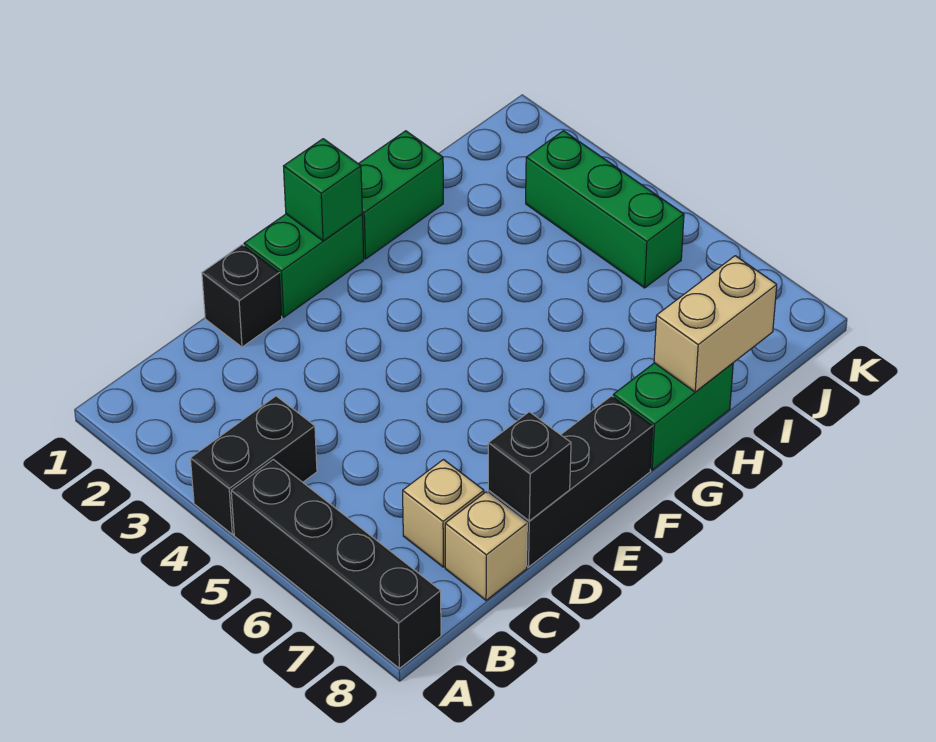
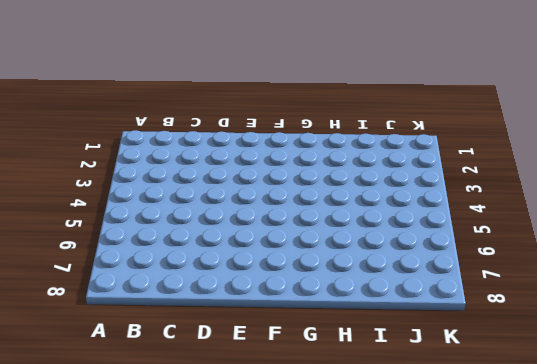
none -> black 1x2 brick [190,396,317,534]
none -> black 1x4 brick [231,460,441,668]
none -> tan 1x1 brick [403,460,484,567]

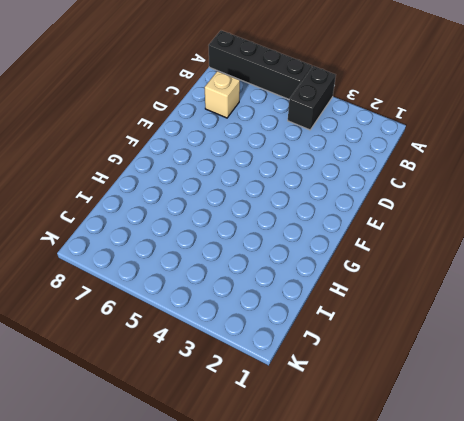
none -> tan 1x1 brick [445,492,527,600]
none -> black 1x1 brick [202,245,282,347]
none -> black 1x3 brick [488,396,653,567]

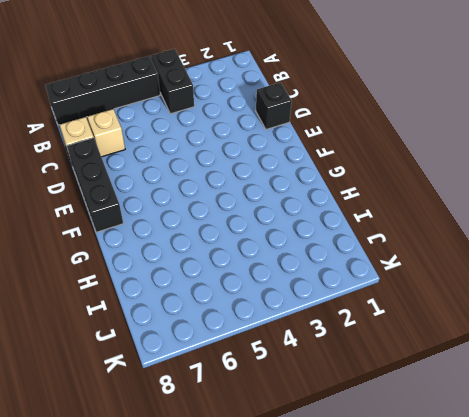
none -> green 1x2 brick [244,214,364,317]
none -> green 1x2 brick [359,131,443,259]
none -> green 1x2 brick [613,363,733,470]

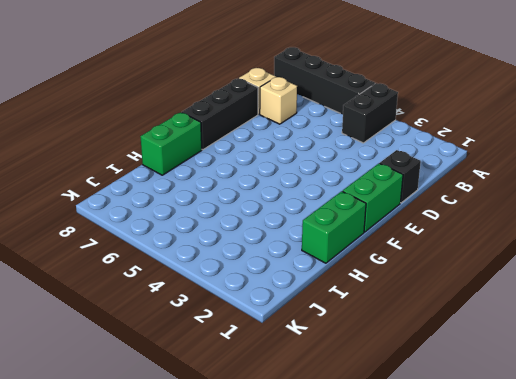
none -> green 1x3 brick [526,131,684,288]
none -> black 1x1 brick [488,412,571,521]
none -> green 1x1 brick [284,139,362,241]

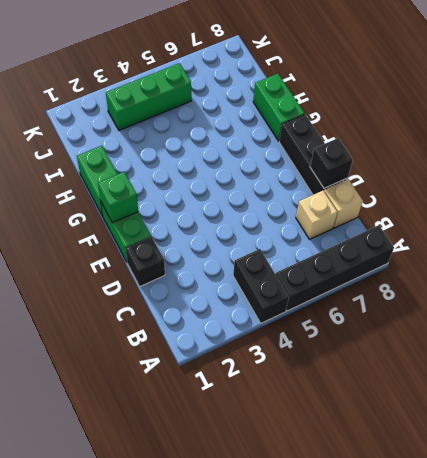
none -> tan 1x2 brick [654,256,777,392]

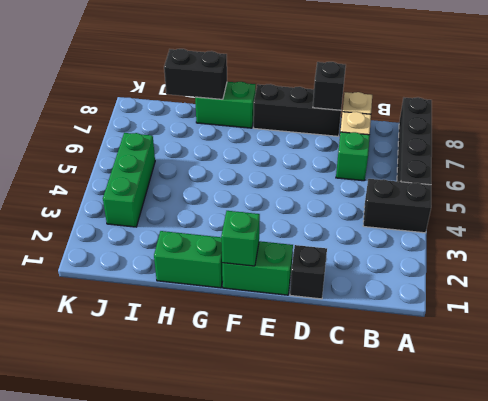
green 1x1 brick [336,132,370,181] -> none
black 1x2 brick [164,49,227,99] -> tan 1x2 brick [654,256,777,392]

